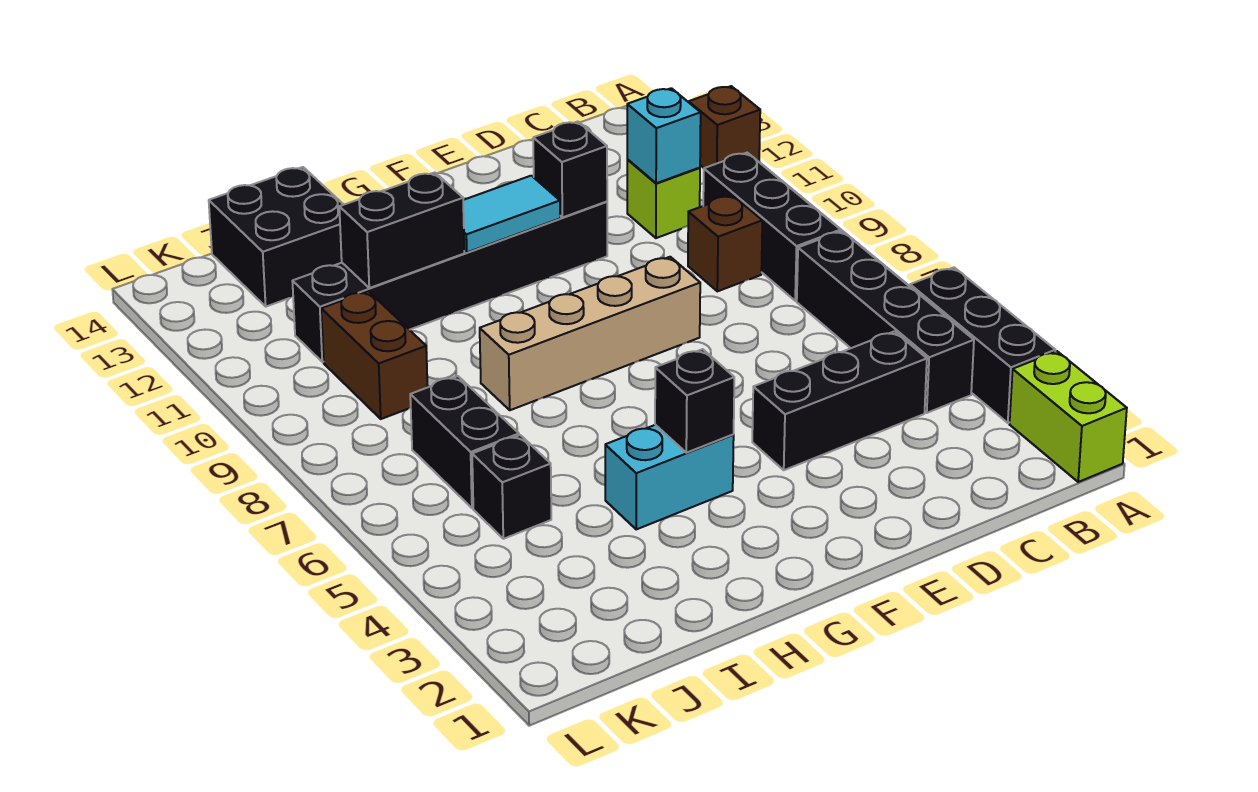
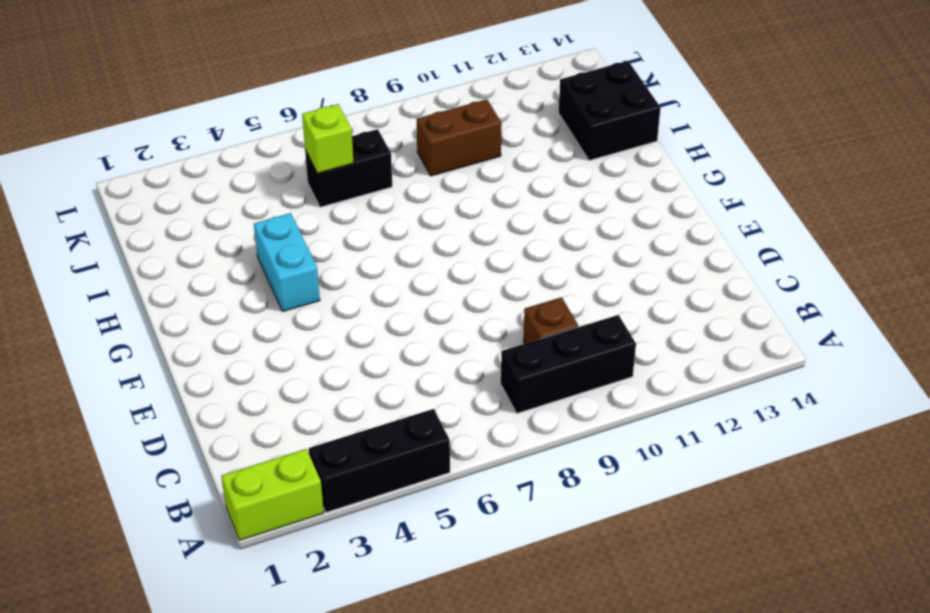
lime 1x1 brick [302,104,353,173] -> lime 1x1 brick moved to [627,160,700,238]
none -> brown 1x1 brick [689,86,760,168]
none -> black 1x4 brick [797,231,974,413]
none -> black 1x3 brick [752,331,927,470]

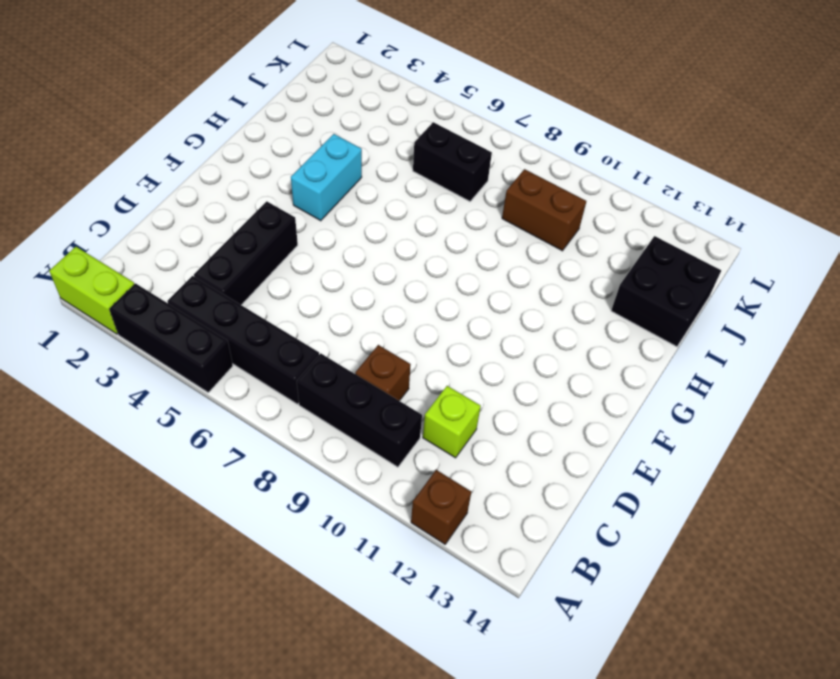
none -> tan 1x4 brick [480,257,700,410]
none -> black 1x6 brick [292,202,607,362]
none -> black 1x1 brick [472,435,551,539]

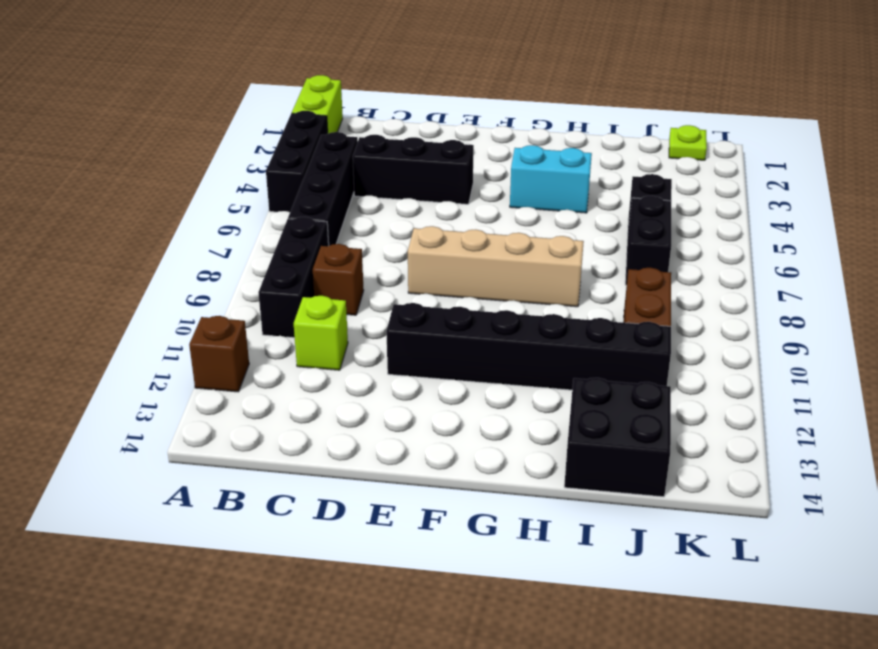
lime 1x1 plate [669,125,707,160] -> none
none -> cyan 1x1 brick [627,88,701,183]
none -> black 1x1 brick [533,122,607,218]
none -> cyan 1x2 tile [463,176,560,252]

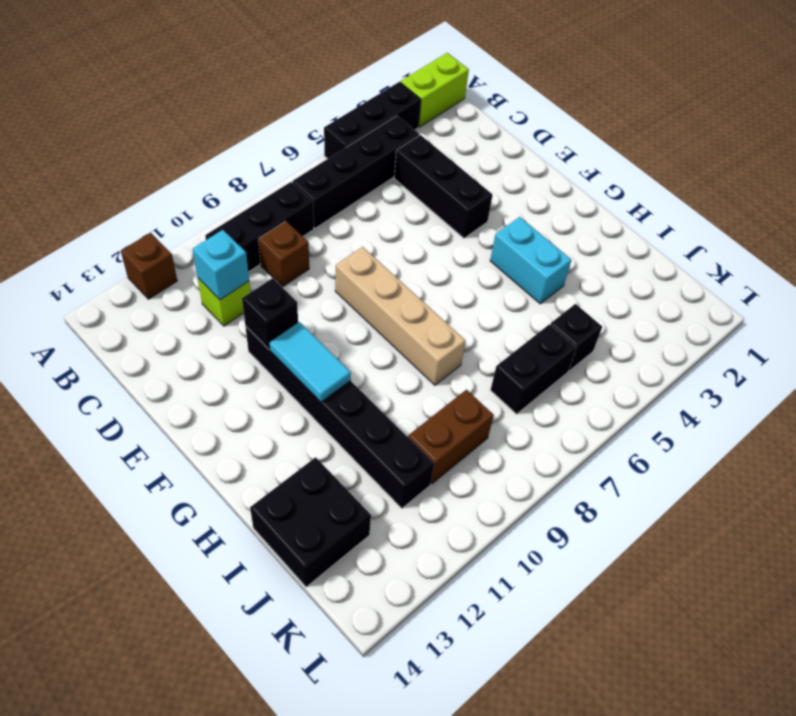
none -> black 1x1 brick [655,349,734,453]
none -> black 1x2 brick [339,172,464,288]

